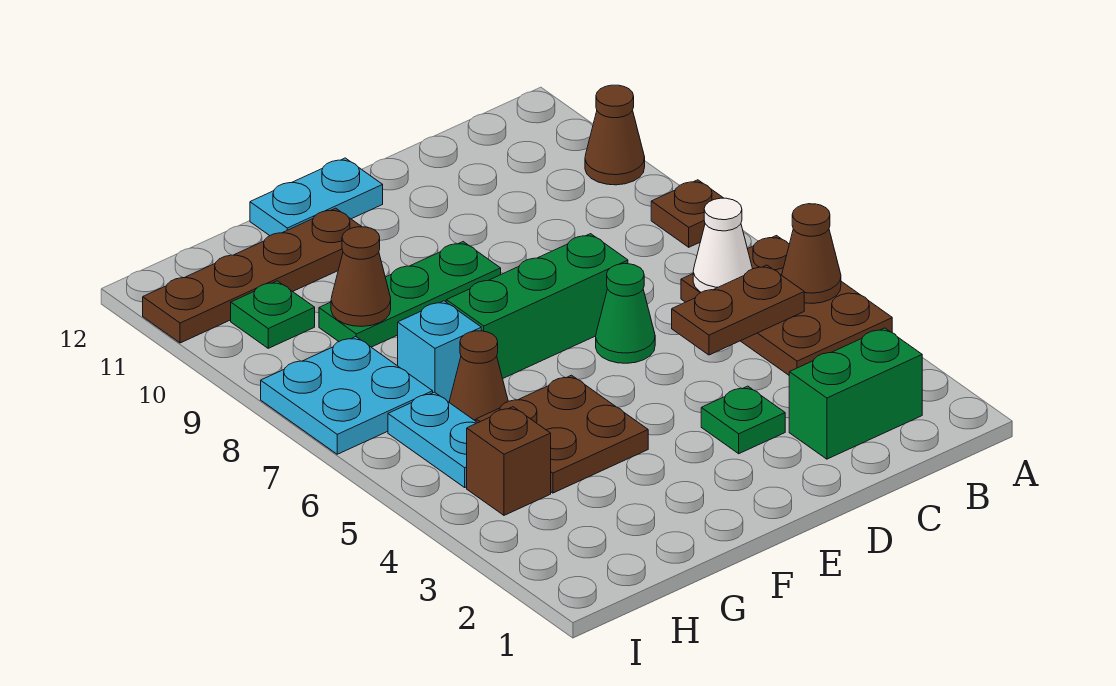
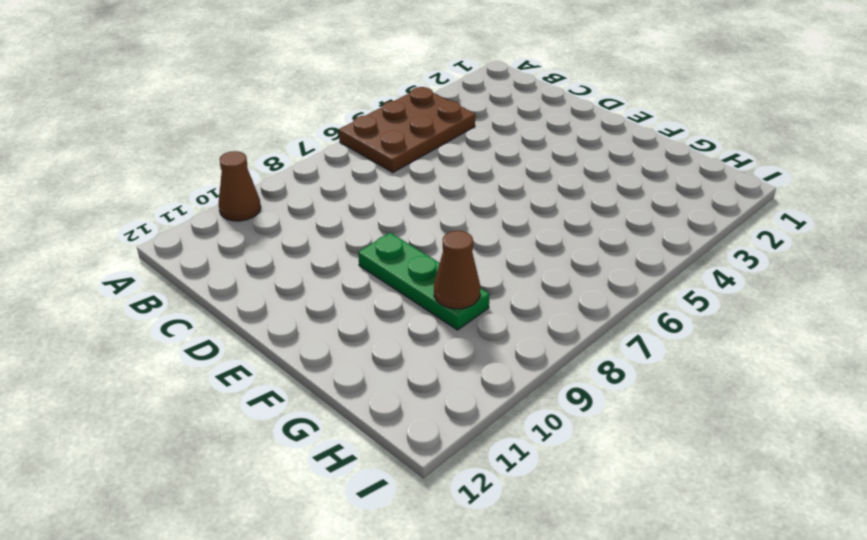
none -> brown 1x1 plate [651,180,723,247]
none -> green 1x2 brick [789,328,922,459]
none -> green 1x1 plate [701,386,785,454]

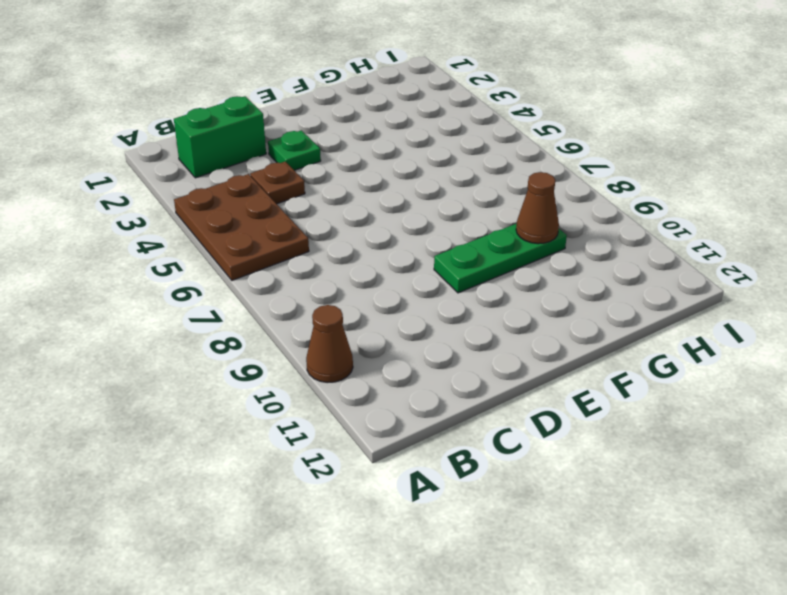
brown 1x1 plate [250,162,305,204] -> brown 1x1 plate moved to [651,180,723,247]
none -> green 1x1 cone [596,264,655,363]
none -> green 1x3 brick [446,234,628,379]
none -> cyan 1x2 plate [250,158,383,236]

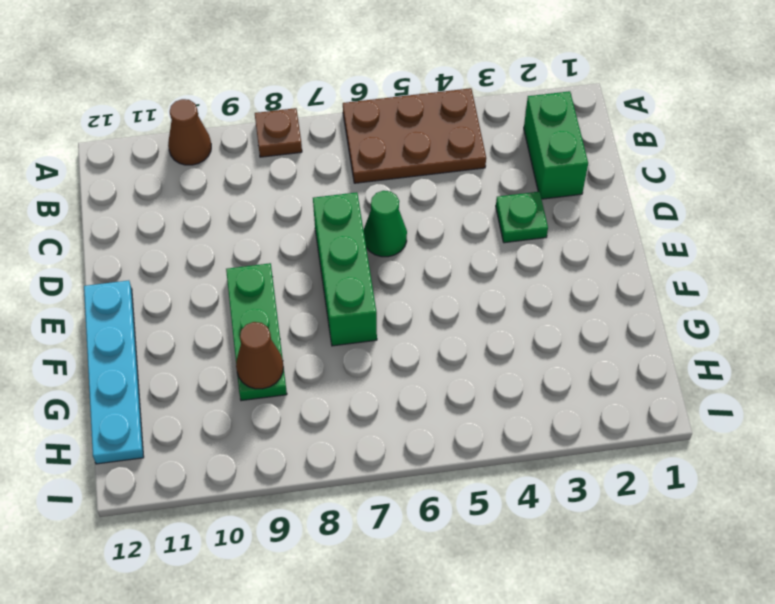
cyan 1x4 plate [84,280,144,464] -> cyan 1x2 plate [250,158,383,236]
none -> brown 2x2 plate [476,375,648,493]
none -> brown 1x4 plate [143,208,362,343]
none -> brown 1x1 cone [449,331,508,421]

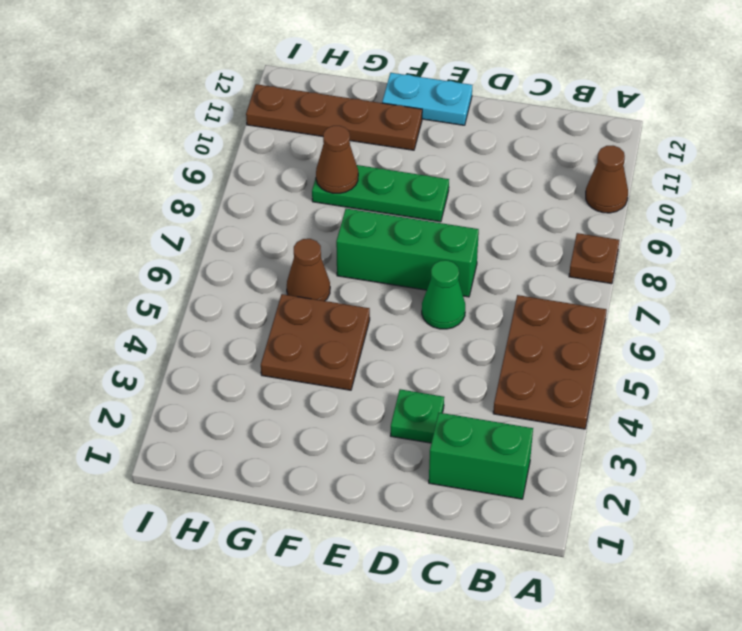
none -> cyan 1x1 brick [398,301,481,402]
none -> brown 1x1 brick [467,407,551,515]
none -> cyan 1x2 plate [388,392,477,487]

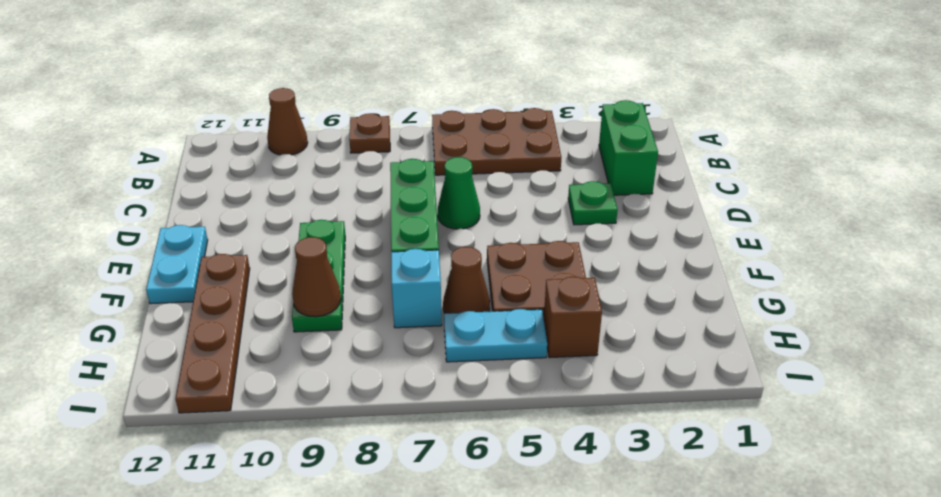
none -> cyan 2x2 plate [261,337,433,454]
none -> green 1x1 plate [231,281,315,348]
none -> brown 1x1 cone [782,204,841,303]

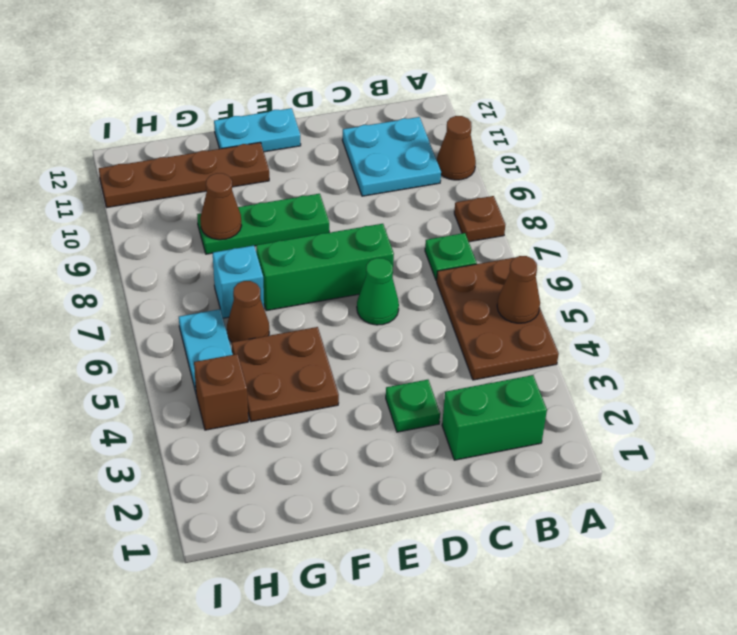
green 1x1 plate [425,233,477,281] -> green 1x1 plate moved to [231,281,315,348]
cyan 2x2 plate [342,117,441,196] -> cyan 2x2 plate moved to [261,337,433,454]
none -> brown 1x2 plate [672,265,804,355]
none -> white 1x1 cone [693,198,753,292]

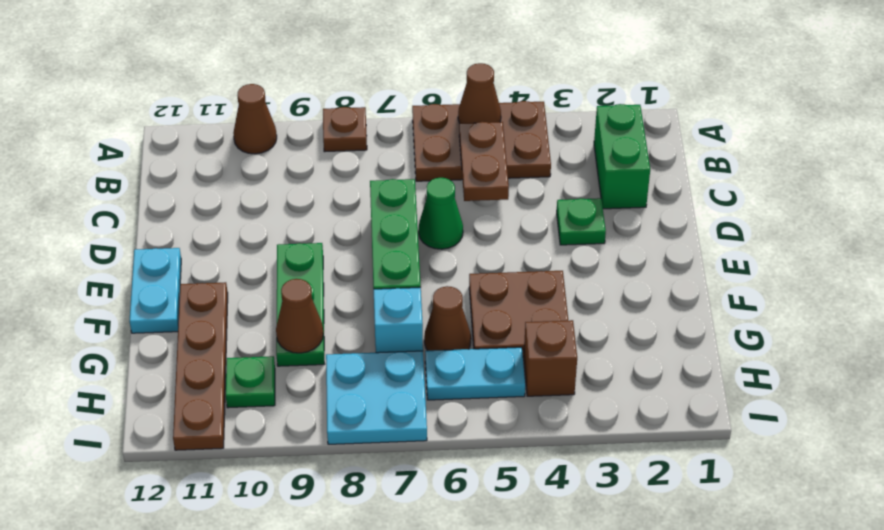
none -> white 1x1 cone [693,198,753,292]

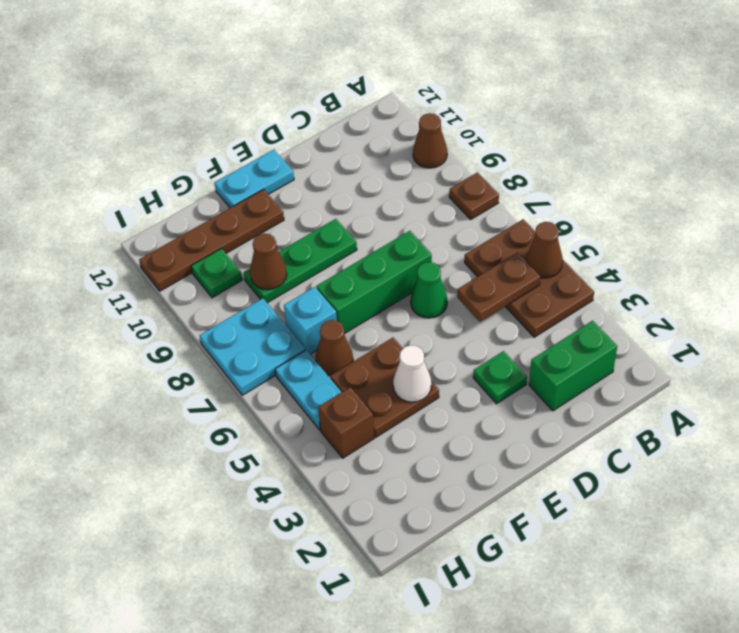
white 1x1 cone [393,345,431,402] -> white 1x1 cone moved to [693,198,753,292]

